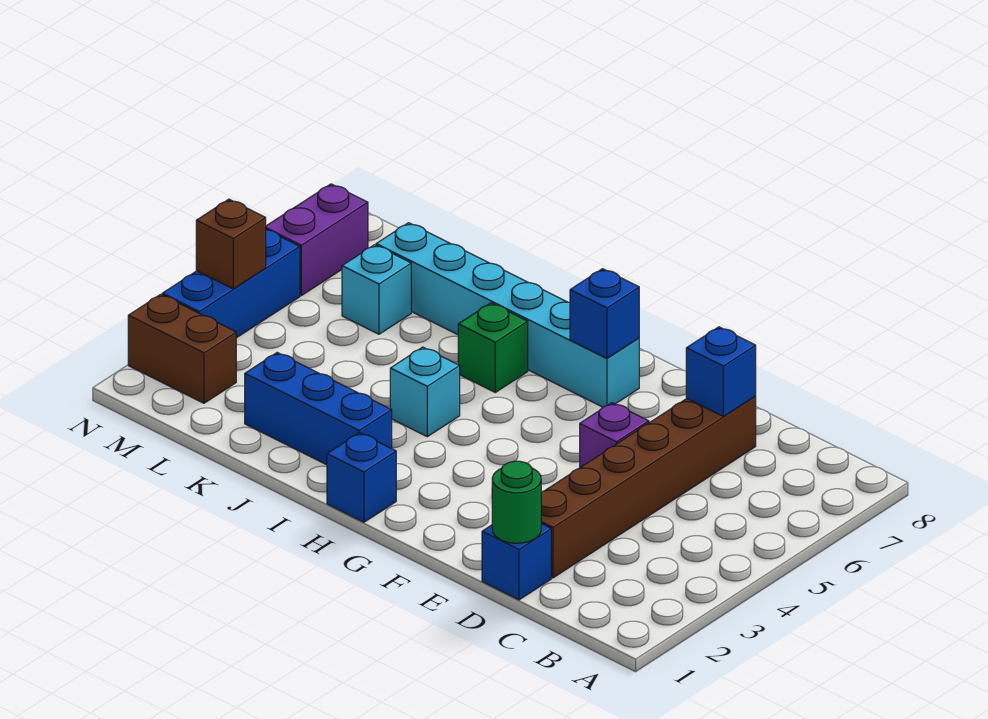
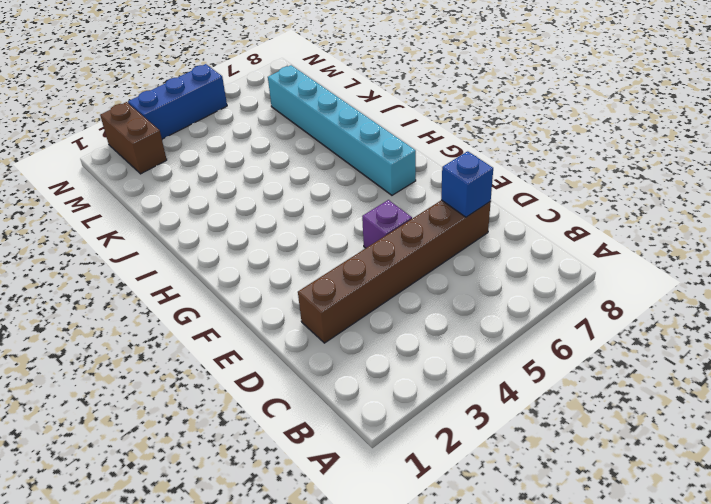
none -> blue 1x1 brick [482,524,551,600]
none -> blue 1x1 brick [327,433,396,522]
none -> blue 1x3 brick [245,353,392,465]

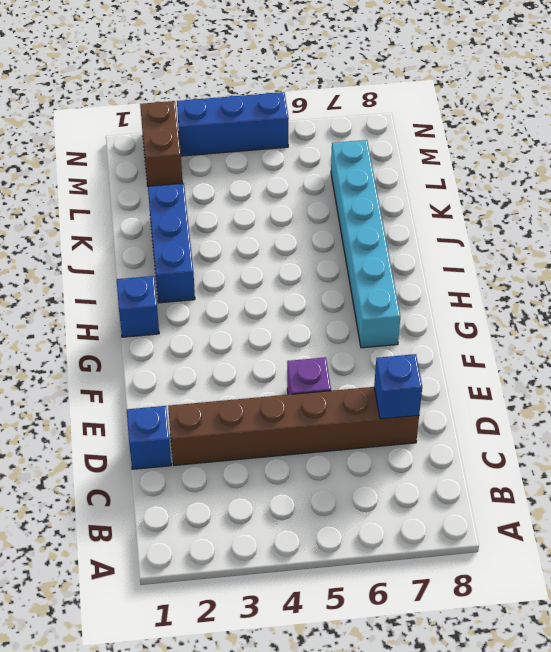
none -> cyan 1x1 brick [390,347,460,437]
none -> green 1x1 brick [458,303,528,392]
none -> cyan 1x1 brick [342,245,411,334]

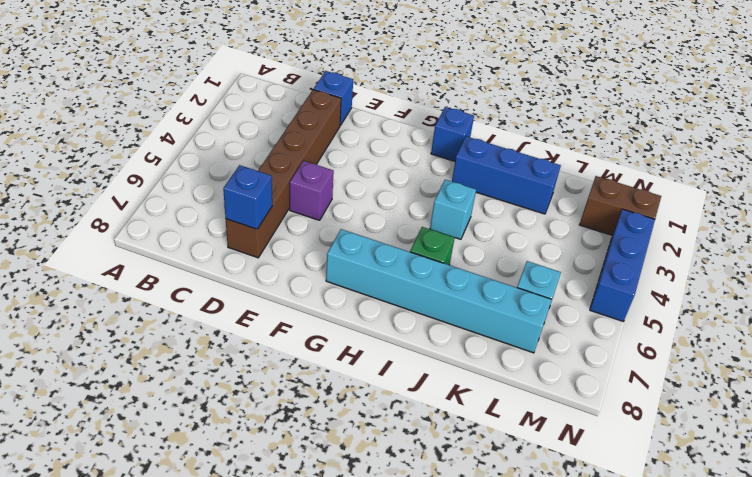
none -> purple 1x2 brick [266,184,368,296]
none -> green 1x1 round brick [492,461,541,543]
none -> blue 1x1 brick [570,269,639,358]

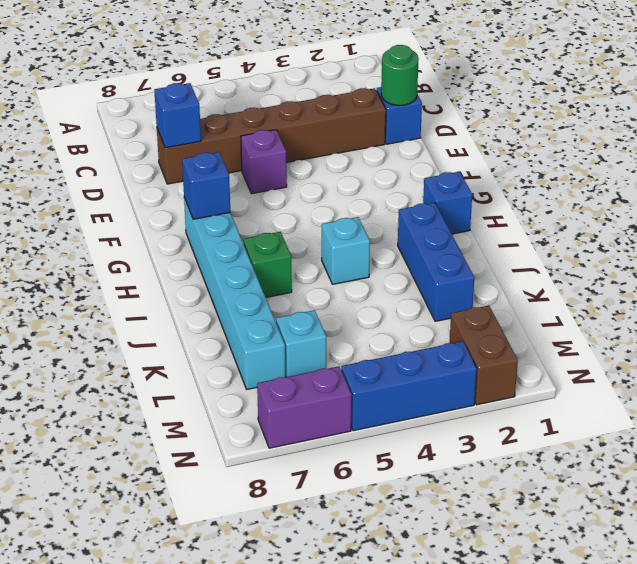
none -> brown 1x1 brick [196,199,266,289]

